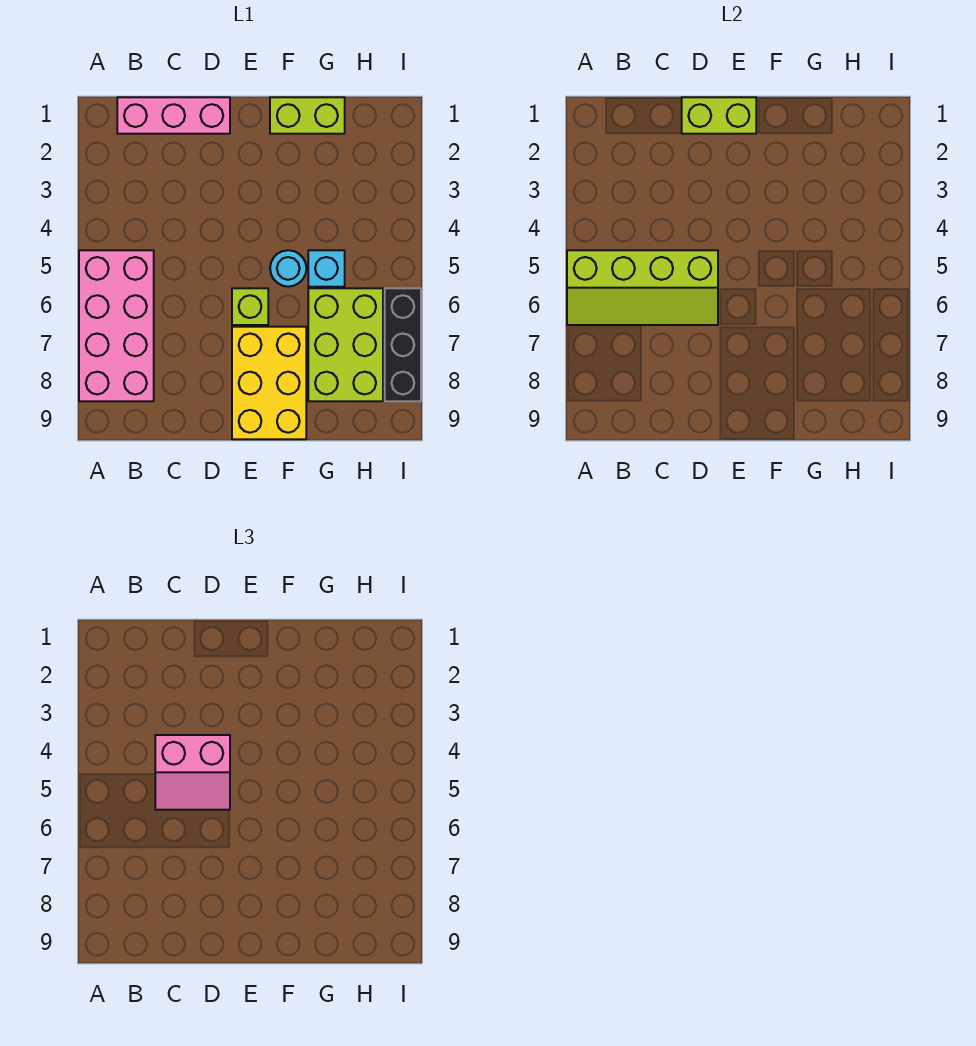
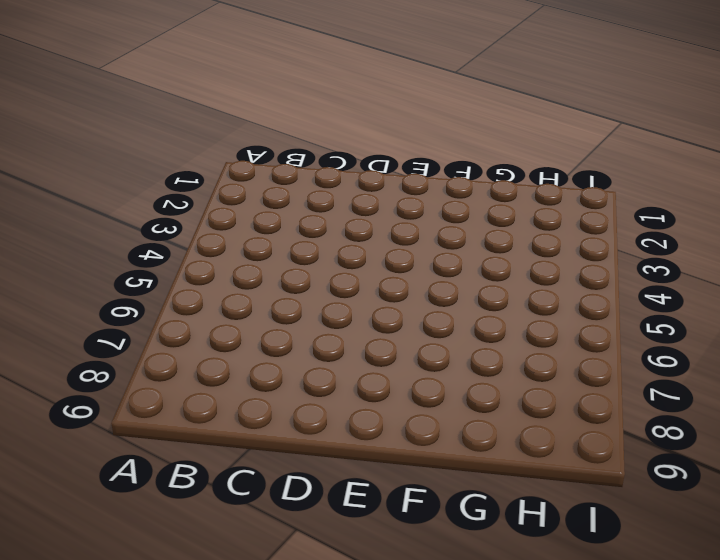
none -> pink 2x4 brick [79,250,154,401]
none -> pink 1x3 brick [117,97,230,134]
none -> lime 1x1 brick [232,288,268,325]

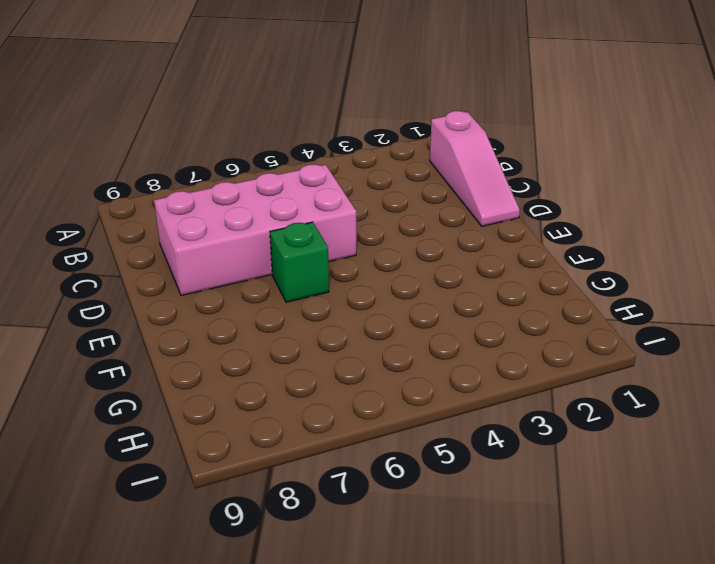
pink 1x3 slope [430,111,520,226] -> pink 1x3 brick [117,97,230,134]
pink 2x4 brick [154,164,356,296] -> pink 2x4 brick moved to [79,250,154,401]
green 1x1 brick [270,222,329,302] -> lime 1x1 brick [232,288,268,325]
none -> yellow 2x3 brick [232,327,306,439]
none -> lime 1x2 brick [270,97,345,134]
none -> cyan 1x1 round brick [270,250,306,287]

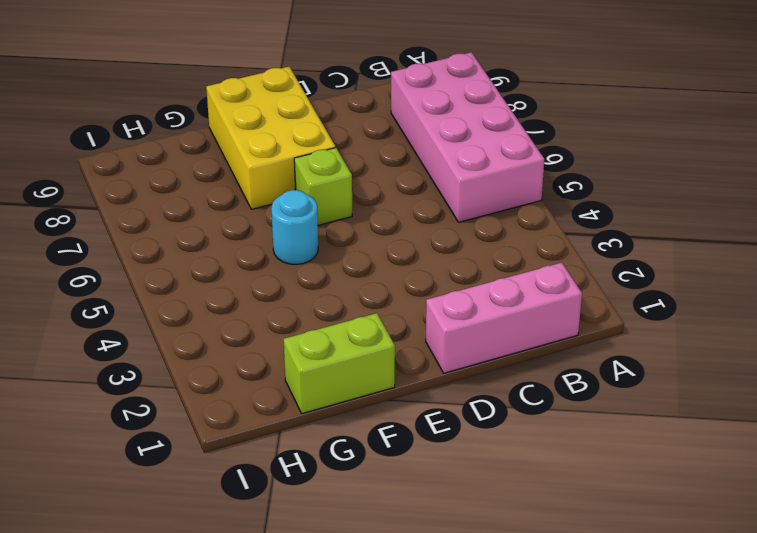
none -> cyan 1x1 brick [308,250,345,287]
none -> lime 2x3 brick [308,288,383,401]
none -> black 1x3 brick [385,288,421,401]

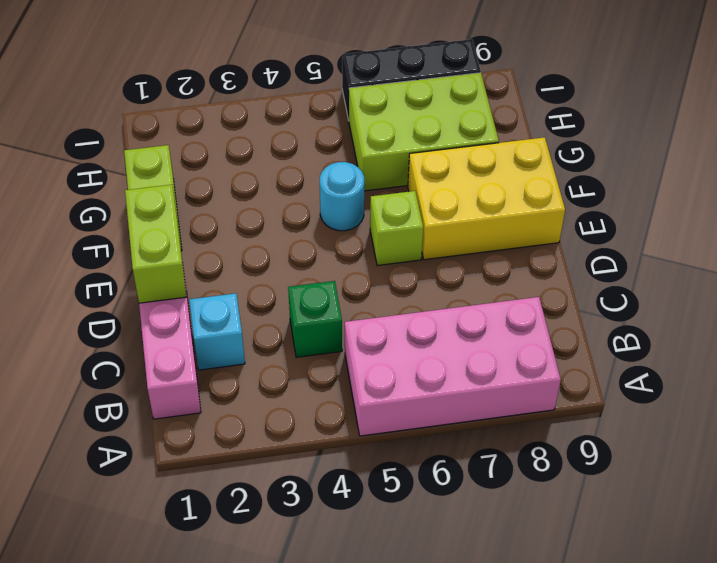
cyan 1x1 brick [189,293,245,370] -> cyan 1x1 brick moved to [308,250,345,287]
green 1x1 brick [288,281,342,357] -> none
none -> lime 2x4 slope [567,250,718,325]
none -> pink 2x2 slope [155,735,230,810]

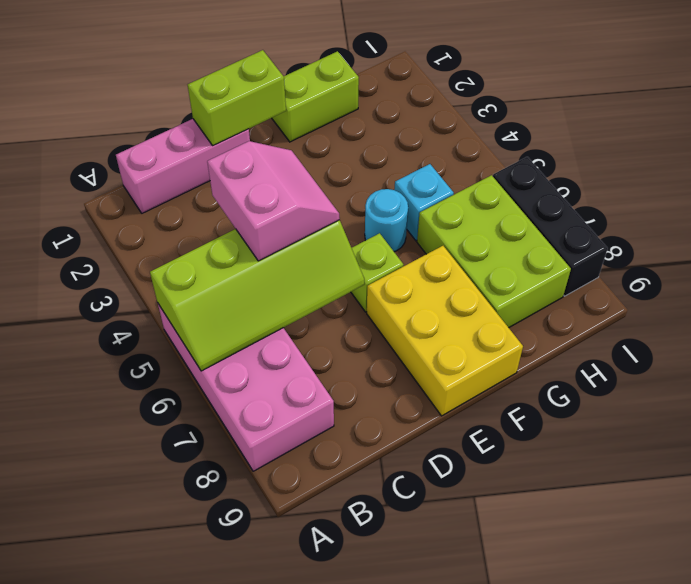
pink 2x2 slope [207,141,340,261] -> pink 2x2 slope turned to [155,735,230,810]

